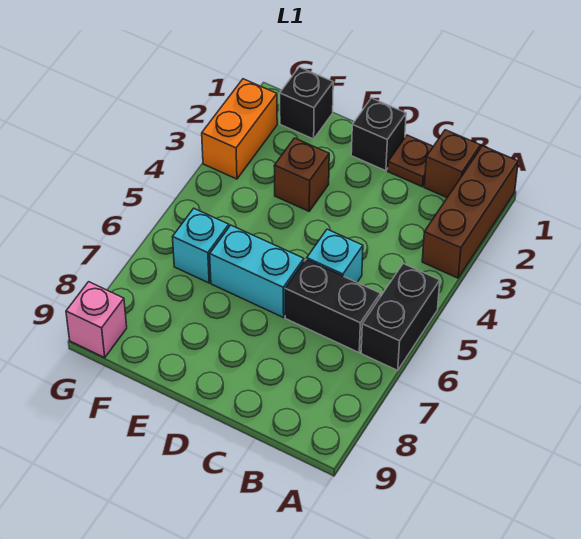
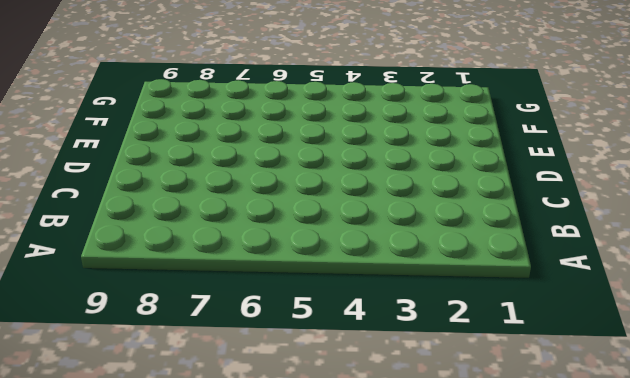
none -> brown 1x3 brick [422,146,518,278]
none -> black 1x2 brick [361,263,440,370]
none -> brown 1x1 brick [424,130,481,197]

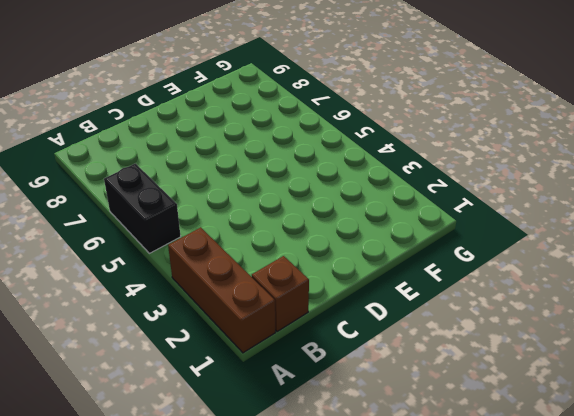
none -> black 1x2 brick [285,259,380,352]
none -> brown 1x1 plate [388,135,433,187]
none -> cyan 1x1 brick [307,229,363,282]

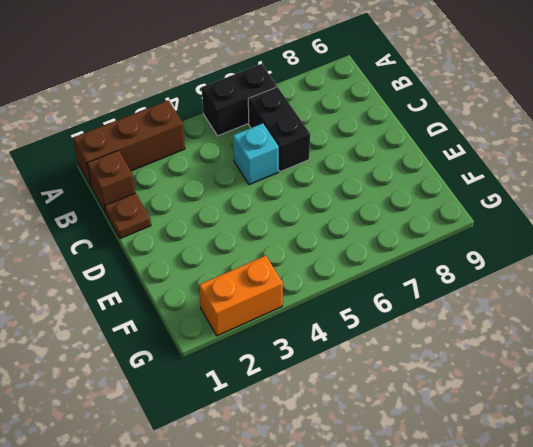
none -> black 1x1 brick [351,98,406,171]
none -> cyan 1x2 brick [210,225,304,318]
none -> brown 1x1 brick [274,138,329,211]

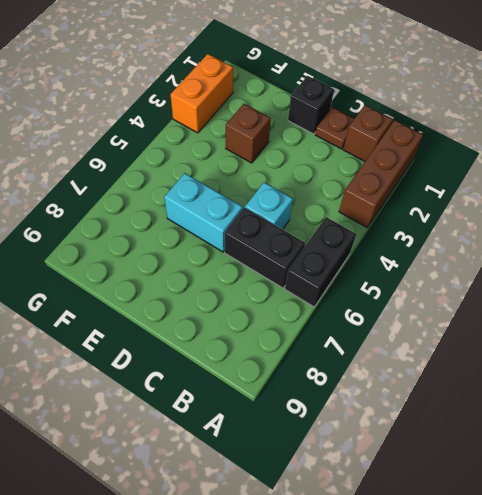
none -> black 1x1 brick [280,67,333,139]
none -> cyan 1x1 brick [173,208,229,283]
none -> pink 1x1 brick [66,282,127,358]

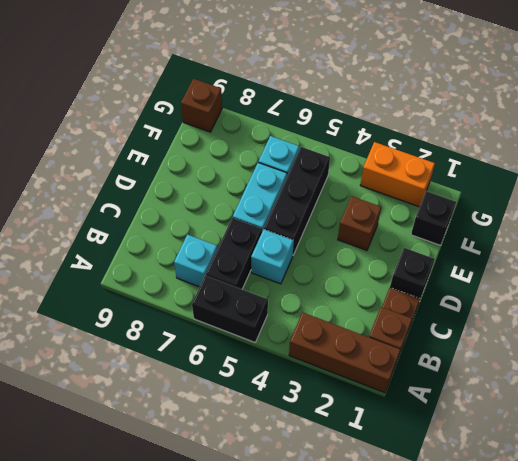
cyan 1x1 brick [174,235,217,287] -> none
black 1x3 brick [264,147,330,255] -> none
brown 1x1 brick [181,79,222,132] -> pink 1x1 brick [66,282,127,358]

